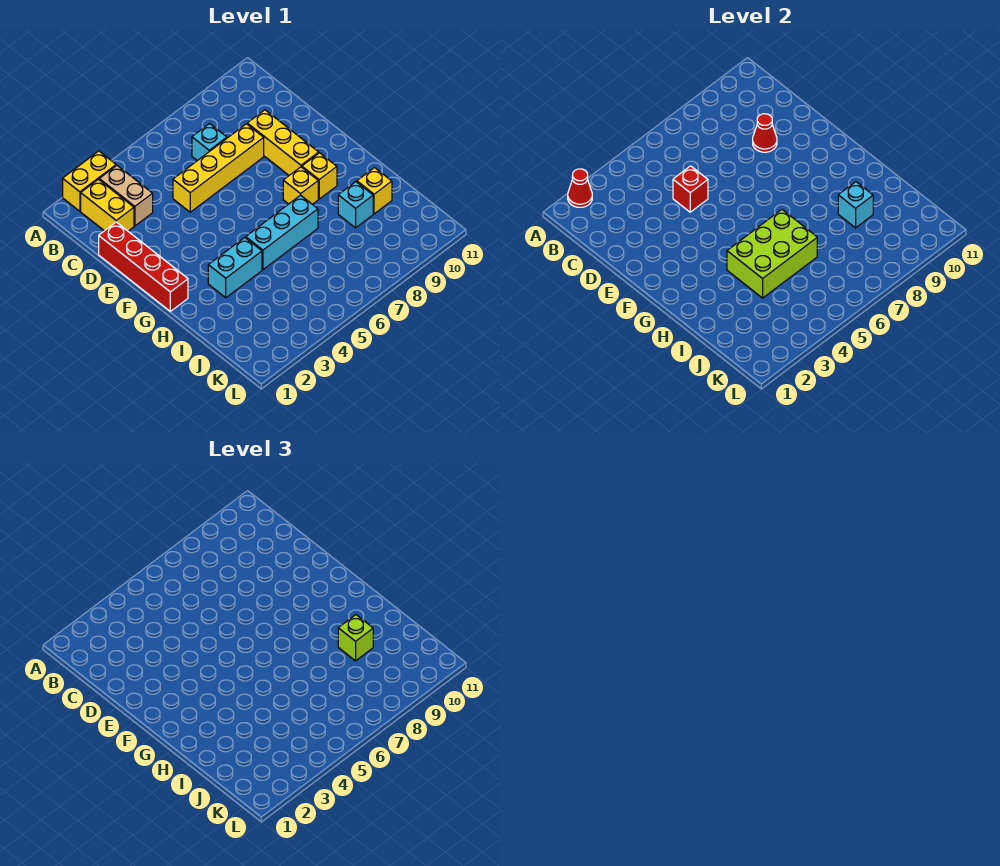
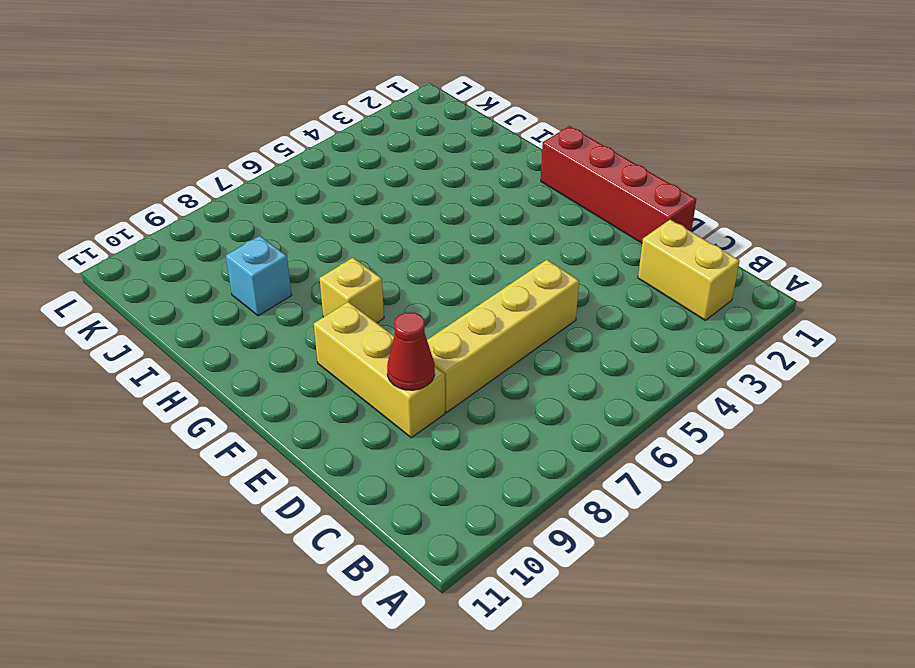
none -> yellow 1x2 brick [63,151,116,211]
none -> tan 1x2 brick [99,166,153,226]
none -> cyan 1x1 brick [192,124,227,161]

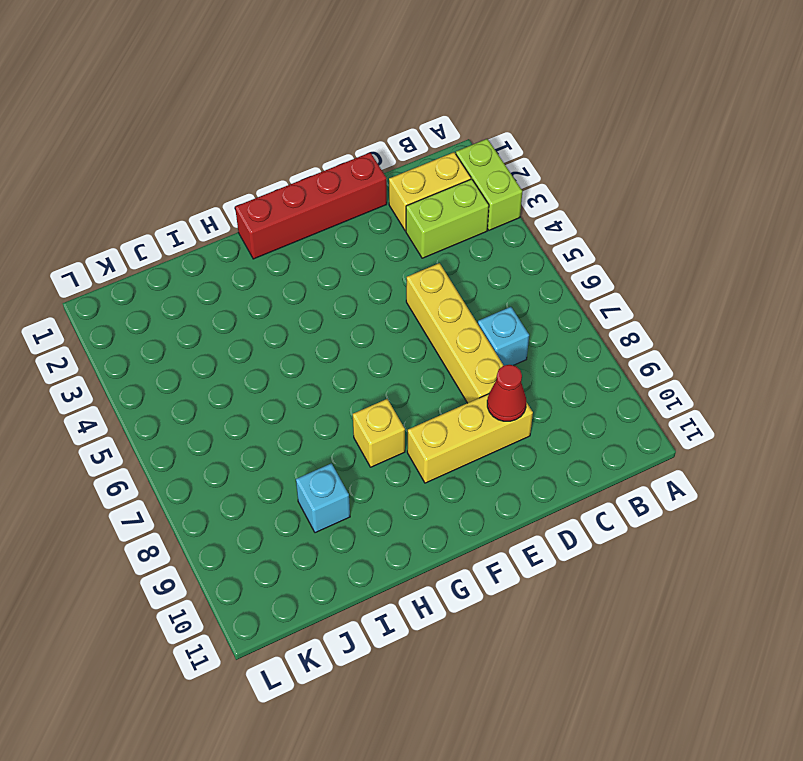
lime 1x2 brick [456,139,522,230] -> yellow 1x2 brick [63,151,116,211]
lime 1x2 brick [406,179,489,258] -> tan 1x2 brick [99,166,153,226]
none -> yellow 1x1 brick [302,153,337,199]
none -> cyan 1x2 brick [208,237,262,298]
none -> cyan 1x3 brick [246,195,318,270]

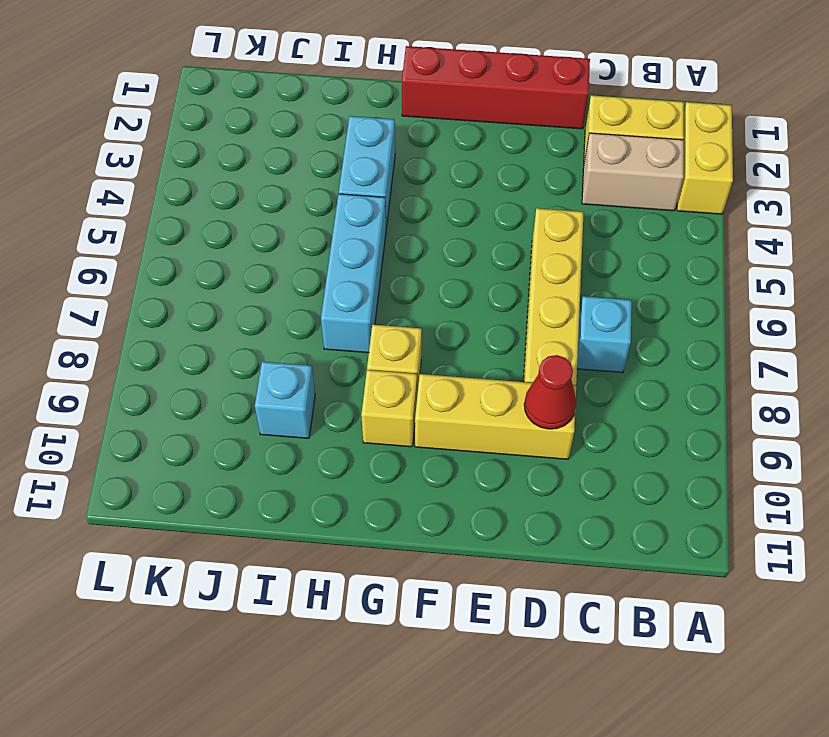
none -> yellow 1x1 brick [357,168,392,214]
none -> red 1x1 cone [568,169,592,207]
none -> red 1x1 brick [673,166,708,212]

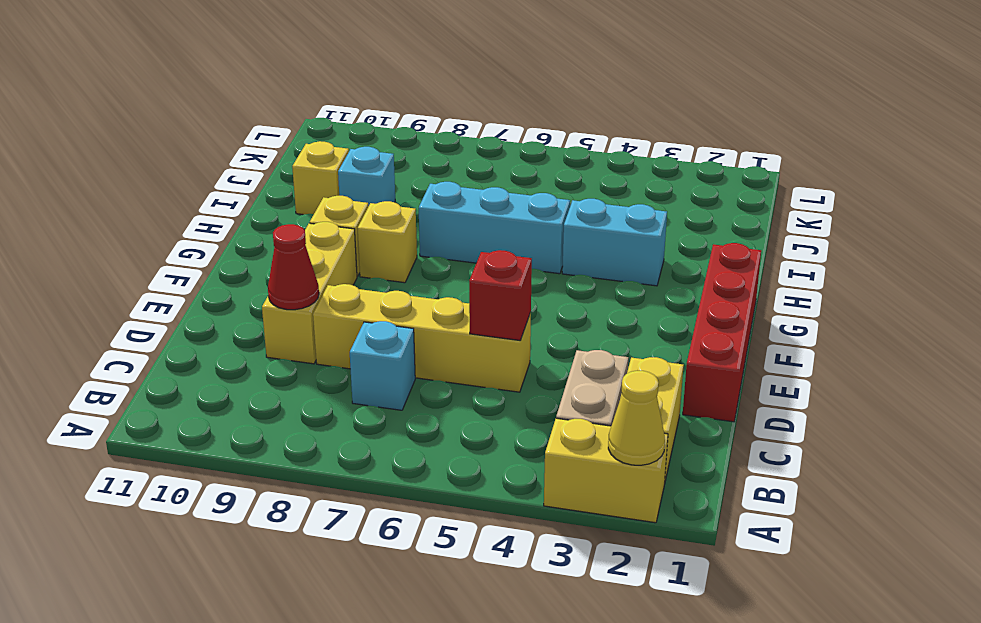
yellow 1x1 cone [608,371,665,465] -> red 1x1 cone [568,169,592,207]
none -> lime 2x3 brick [727,210,817,298]
none -> cyan 1x1 brick [838,182,873,228]
none -> lime 1x1 brick [338,615,373,661]

